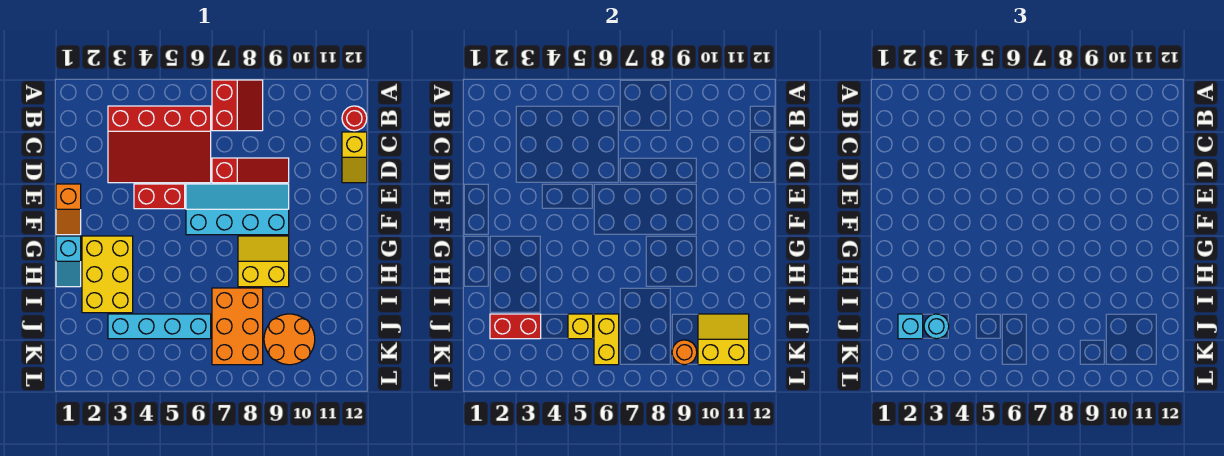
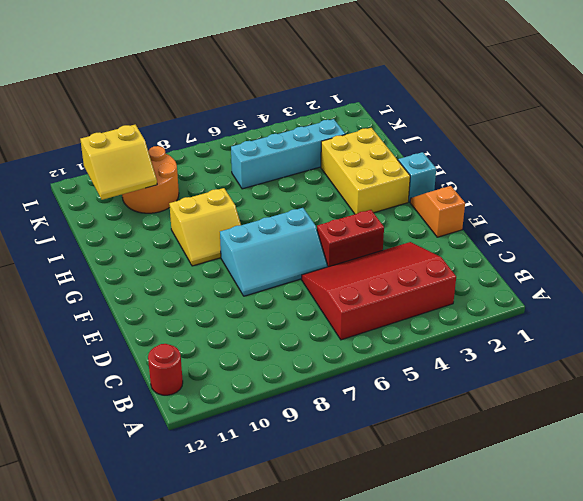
cyan 2x3 slope [220,208,328,296] -> cyan 2x4 slope [186,184,289,235]
none -> red 2x2 slope [212,80,263,131]
none -> yellow 1x2 slope [342,132,367,183]
none -> red 1x3 slope [212,158,289,183]

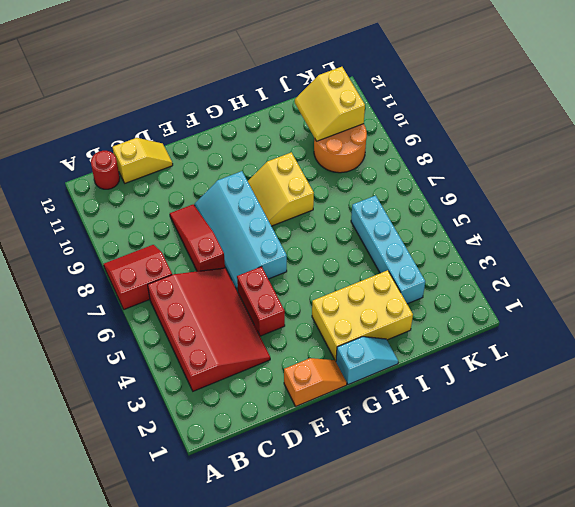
none -> orange 2x3 brick [212,288,263,365]
none -> red 1x2 brick [490,314,541,339]
none -> yellow 1x1 brick [568,314,593,339]

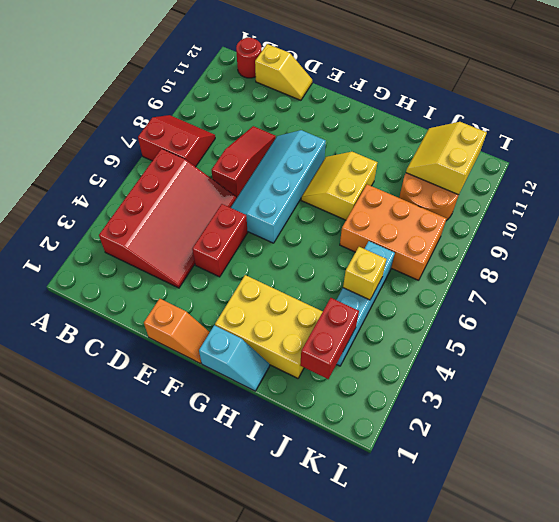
none -> yellow 1x2 brick [594,314,619,365]
none -> orange 1x1 round brick [672,340,697,365]
none -> cyan 1x1 brick [898,314,923,339]

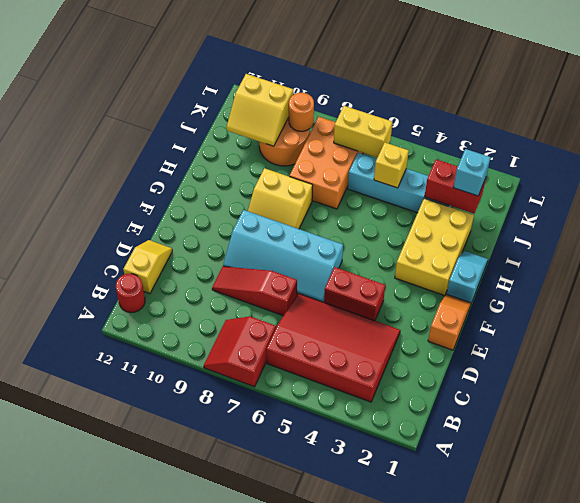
yellow 1x2 brick [334,106,392,158] -> yellow 1x2 brick turned to [594,314,619,365]
none -> cyan 1x1 round brick [924,314,949,339]

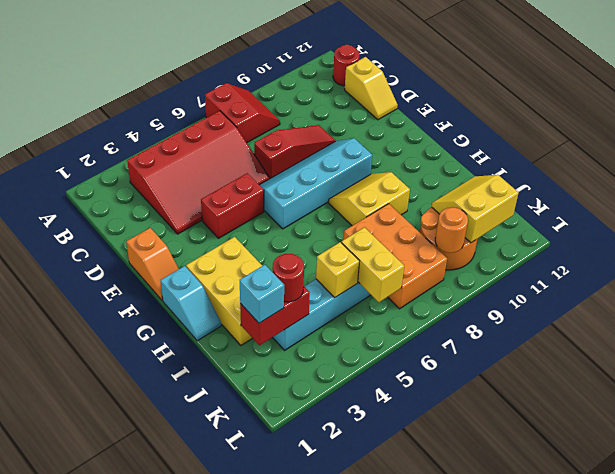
red 1x1 round brick [273,254,304,302] -> cyan 1x1 round brick [924,314,949,339]

